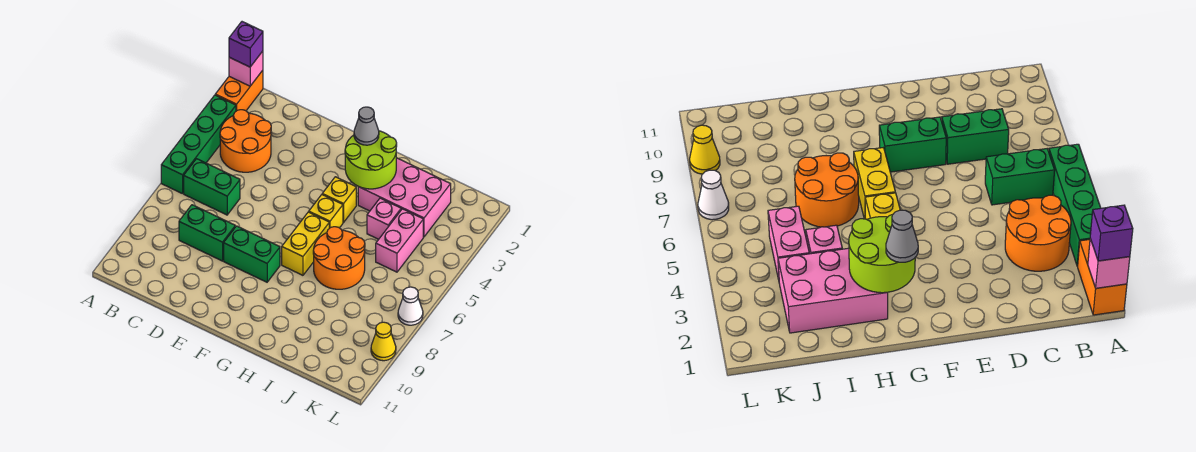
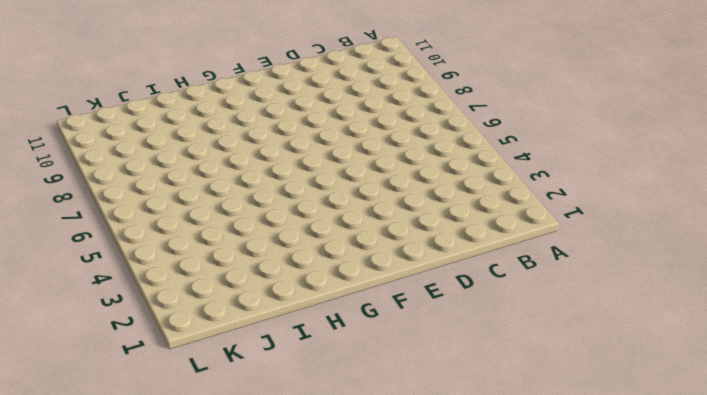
none -> orange 1x2 brick [215,70,263,111]
none -> green 1x4 brick [161,95,236,194]
none -> orange 2x2 round brick [220,110,271,172]

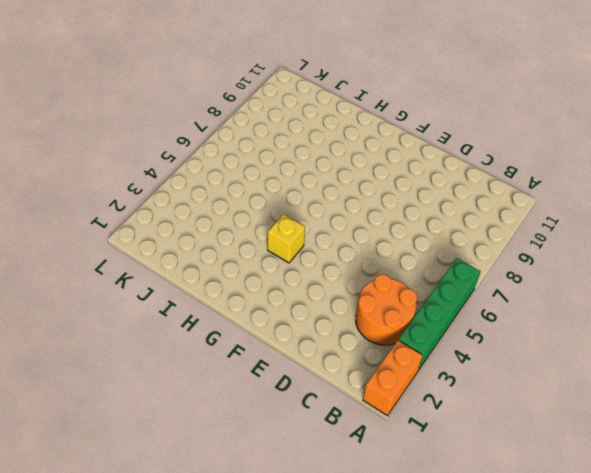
none -> green 1x2 brick [184,159,240,215]
none -> green 1x2 brick [179,205,235,261]
none -> green 1x2 brick [224,226,280,282]

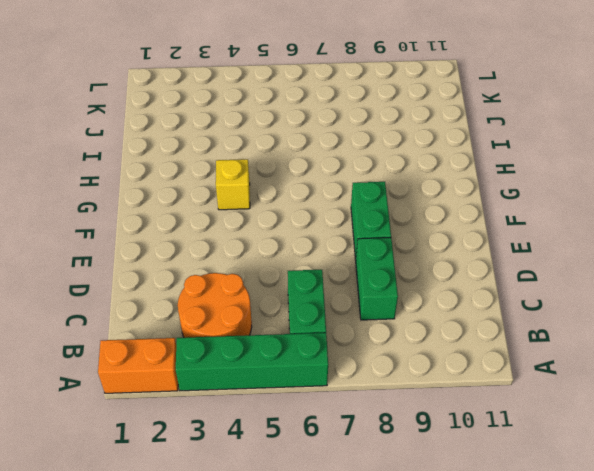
none -> yellow 1x1 brick [309,195,343,228]
none -> yellow 1x2 brick [282,212,329,275]
none -> pink 2x3 brick [358,158,451,237]

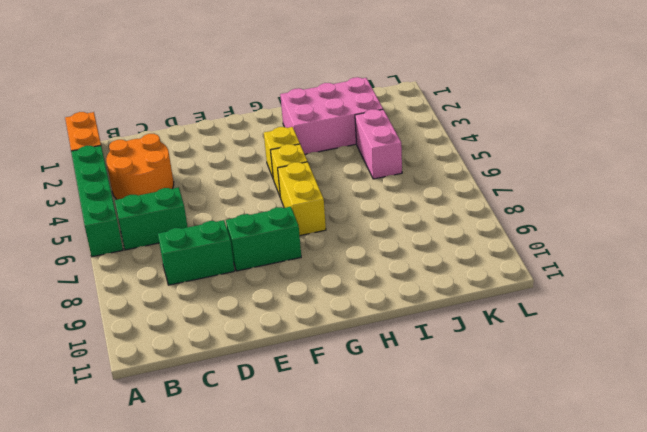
none -> orange 2x2 round brick [313,227,365,289]
none -> pink 1x1 brick [367,198,401,239]
none -> white 1x1 cone [398,287,423,325]

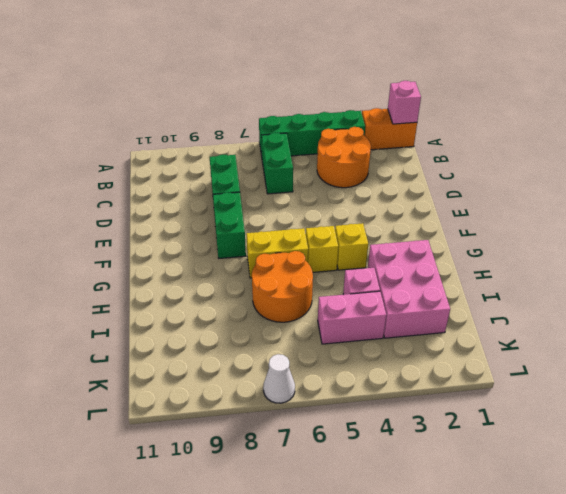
none -> yellow 1x1 cone [371,322,396,361]
none -> lime 2x2 round brick [345,131,397,189]
none -> purple 1x1 brick [229,22,263,67]

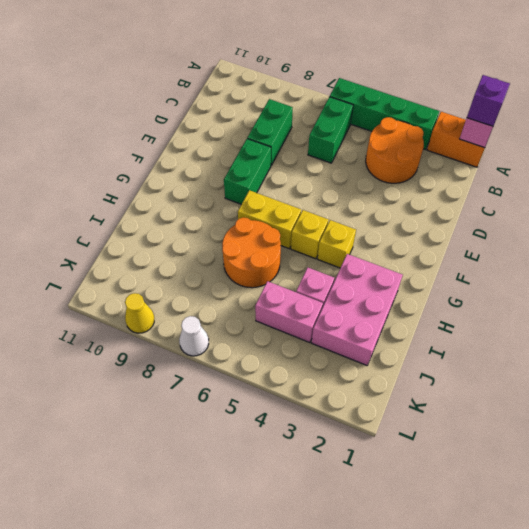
none -> lime 2x2 round brick [345,131,397,189]
none -> grey 1x1 cone [354,107,379,145]

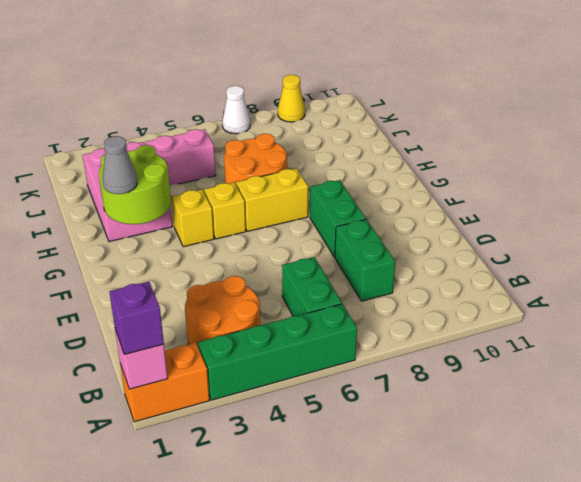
none -> pink 1x1 brick [367,198,401,239]

